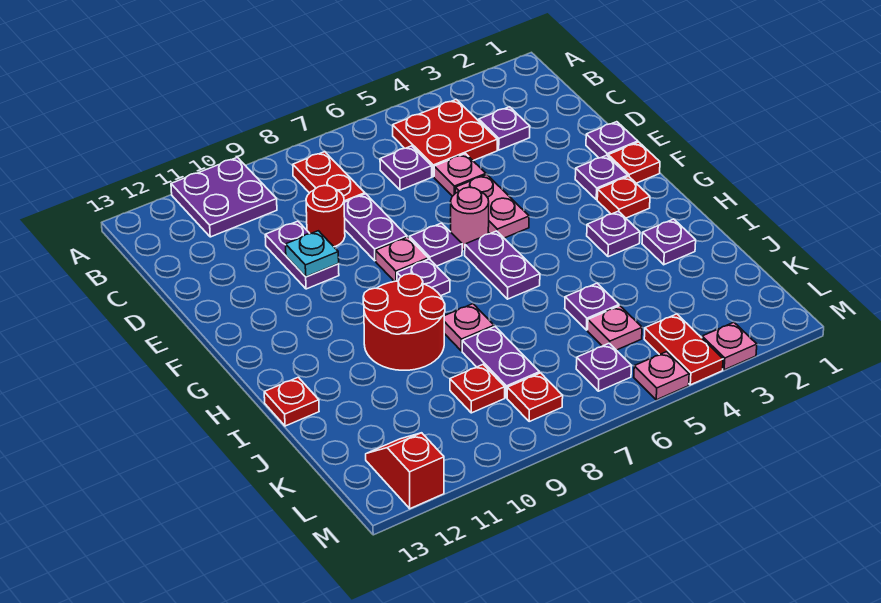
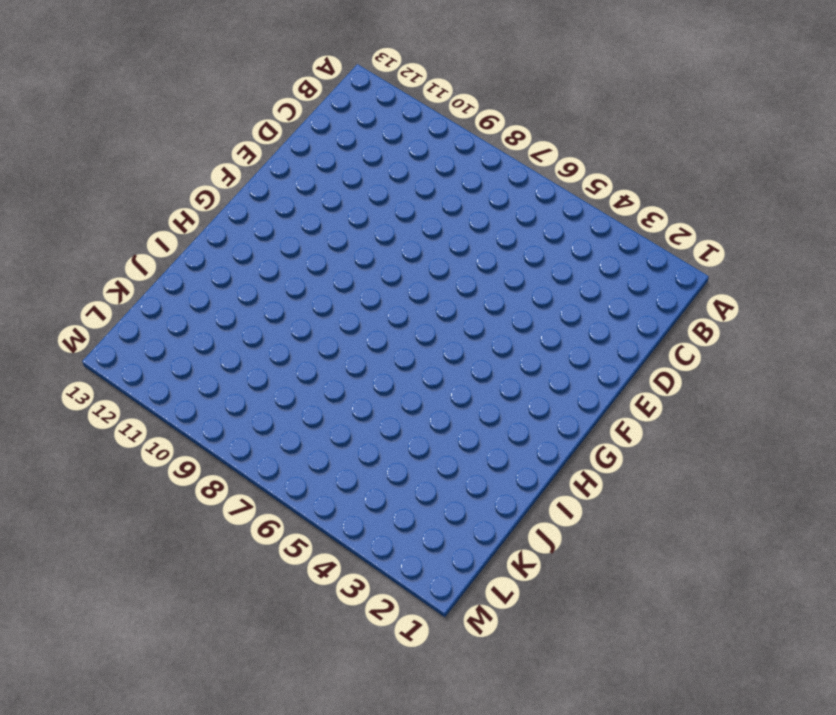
none -> purple 2x2 plate [171,157,277,237]
none -> red 2x2 plate [393,100,497,177]
none -> red 1x2 plate [293,152,365,202]
none -> purple 1x1 plate [479,107,530,150]

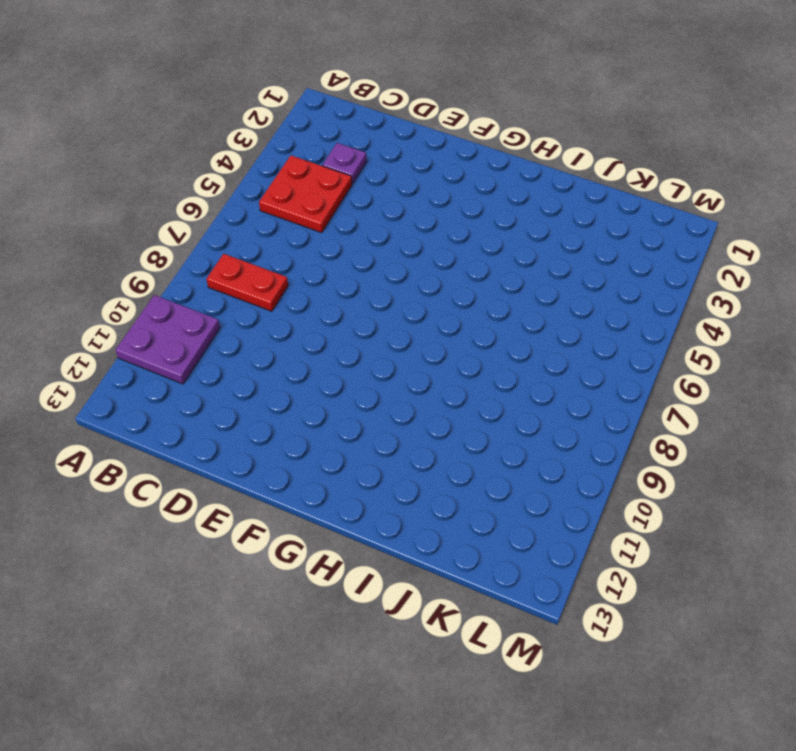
none -> purple 1x1 plate [380,146,432,190]
none -> pink 1x1 plate [434,154,486,196]
none -> purple 1x2 plate [344,194,407,261]
none -> red 1x1 round brick [306,185,345,247]

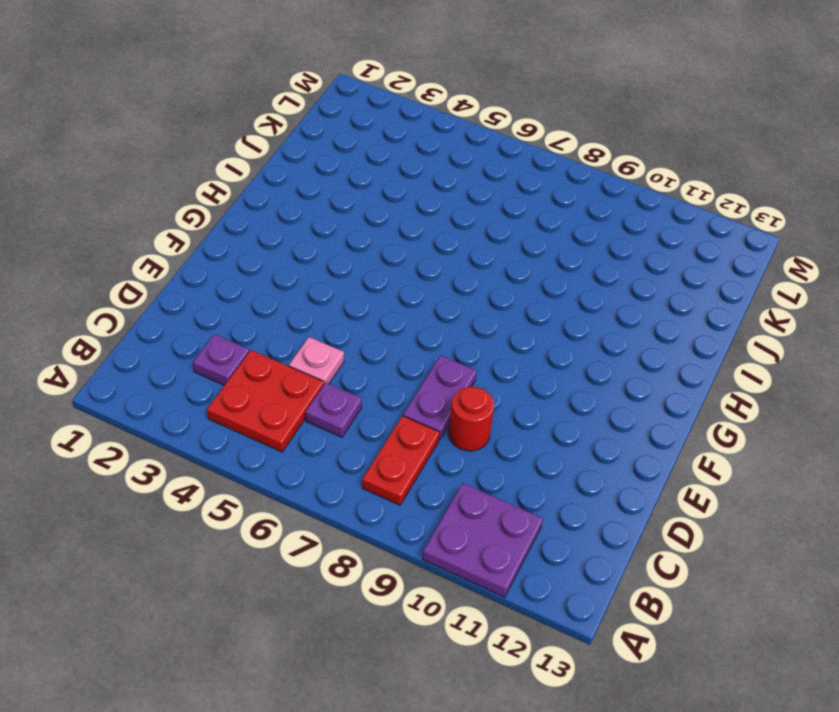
none -> purple 1x2 plate [265,221,339,289]
none -> purple 1x1 plate [586,122,638,158]
none -> pink 1x2 plate [455,174,529,238]
none -> red 1x1 plate [608,142,660,183]

